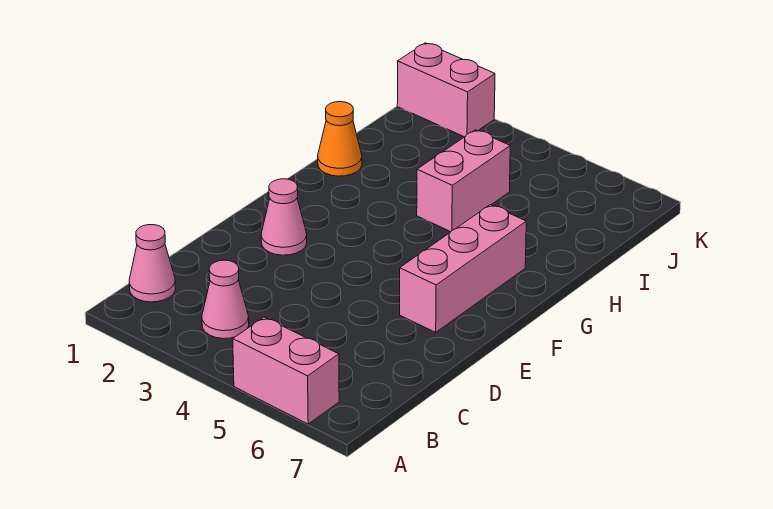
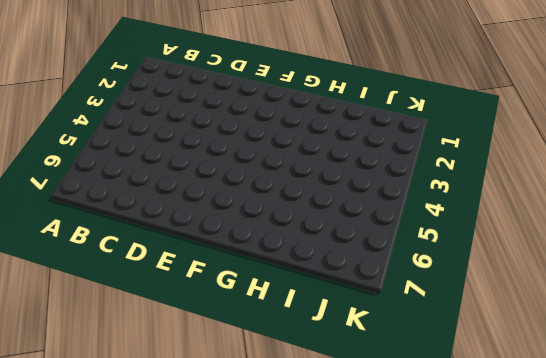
none -> pink 1x2 brick [233,317,339,424]
none -> pink 1x1 cone [129,225,176,302]

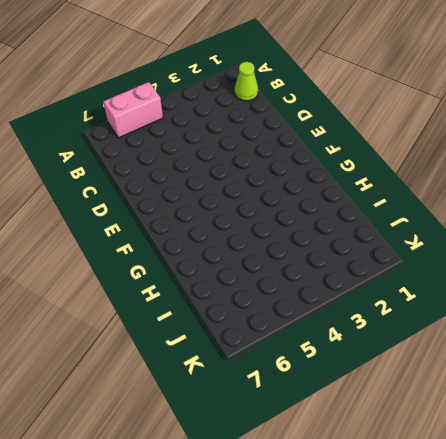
lime 1x1 cone [235,62,258,101] -> pink 1x1 cone [129,225,176,302]
none -> pink 1x1 cone [202,260,249,339]
none -> pink 1x1 cone [261,179,307,255]

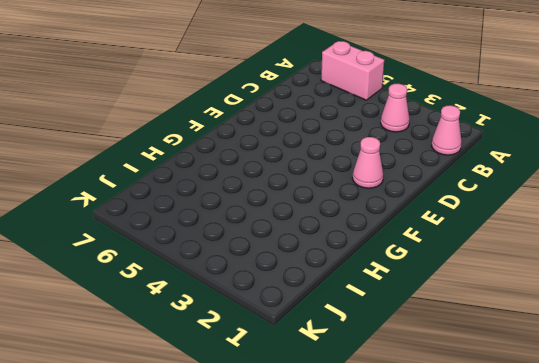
none -> pink 1x3 brick [400,205,526,332]
none -> orange 1x1 cone [318,102,362,176]

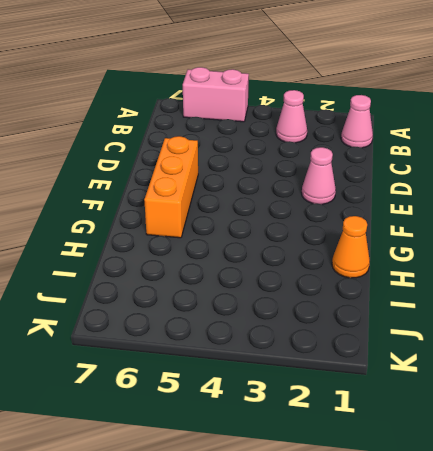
orange 1x3 brick [144,136,198,238] -> pink 1x3 brick [400,205,526,332]
none -> pink 1x2 brick [417,130,510,232]
none -> pink 1x2 brick [397,43,495,137]

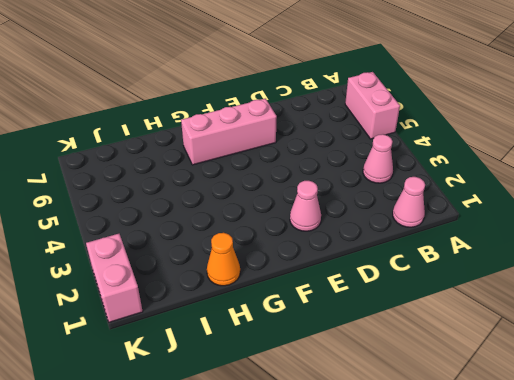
none -> pink 1x2 brick [417,130,510,232]

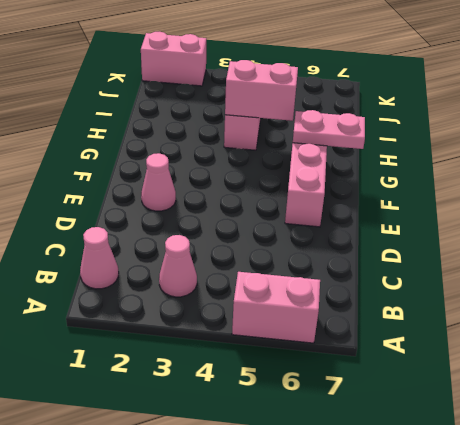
pink 1x2 plate [293,110,365,149] -> none
pink 1x2 brick [225,60,298,121] -> none
none -> orange 1x1 cone [318,102,362,176]

